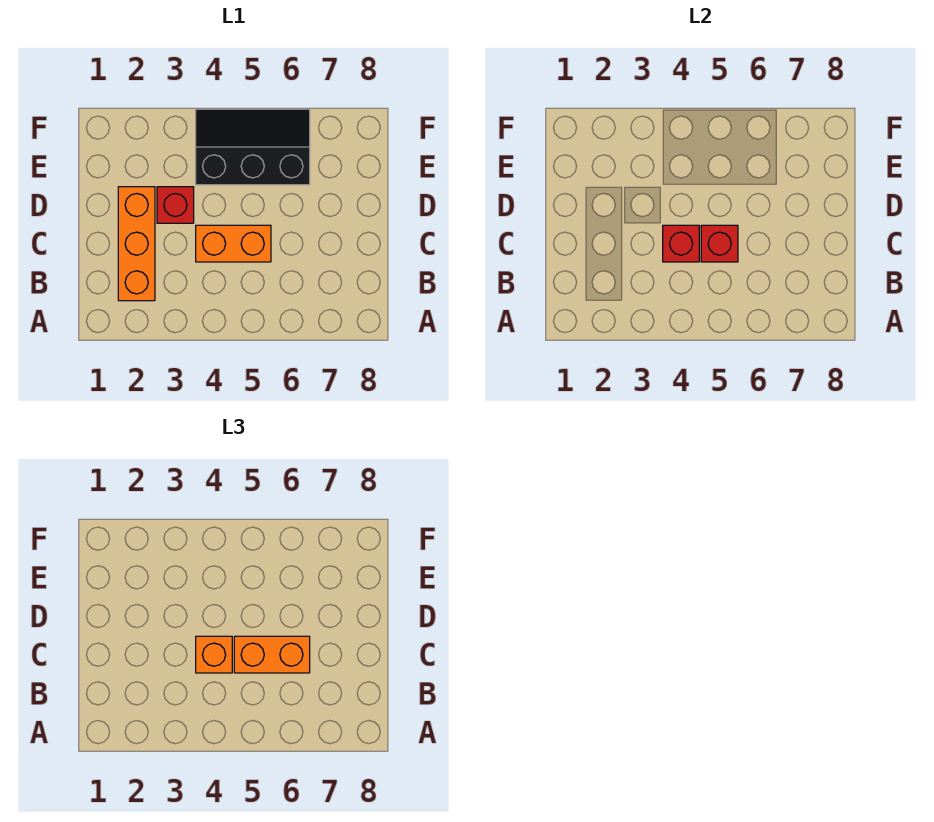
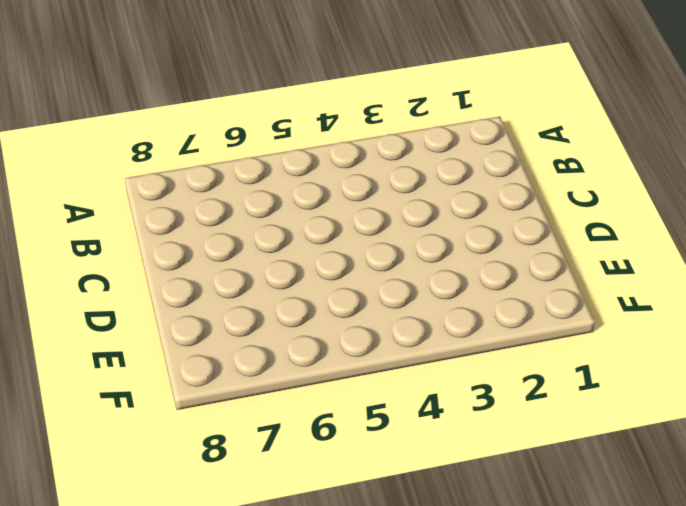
none -> orange 1x3 brick [118,187,155,301]
none -> orange 1x2 brick [196,225,271,262]

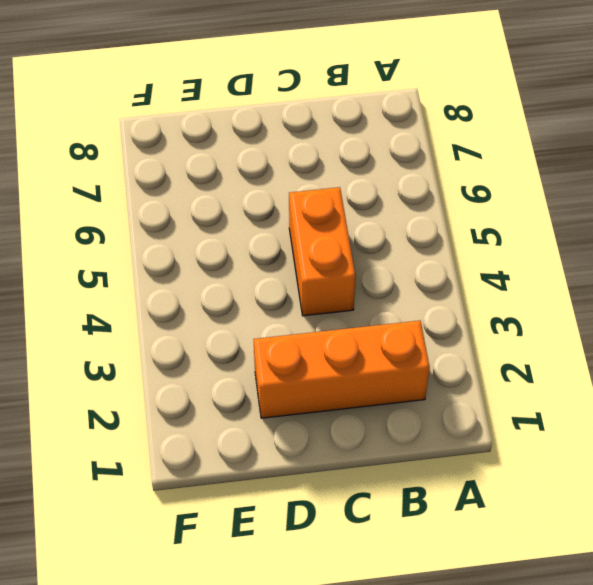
none -> red 1x1 brick [157,187,194,223]
none -> black 2x3 slope [196,109,310,185]

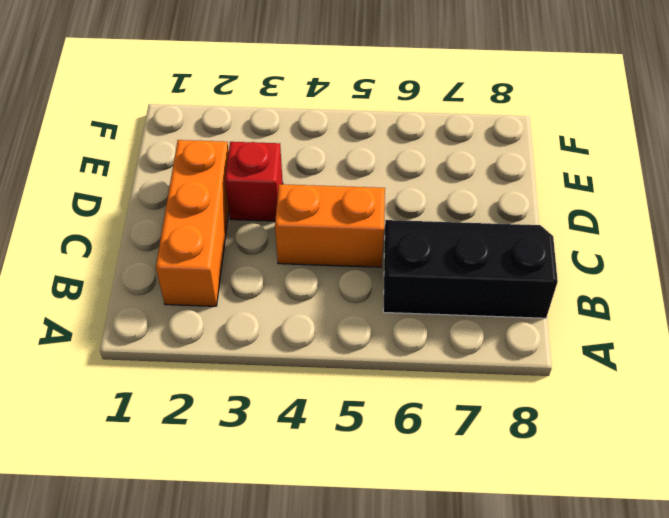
black 2x3 slope [383,220,558,318] -> black 2x3 slope moved to [196,109,310,185]
none -> red 1x1 brick [663,225,699,262]
none -> red 1x1 brick [701,225,738,262]

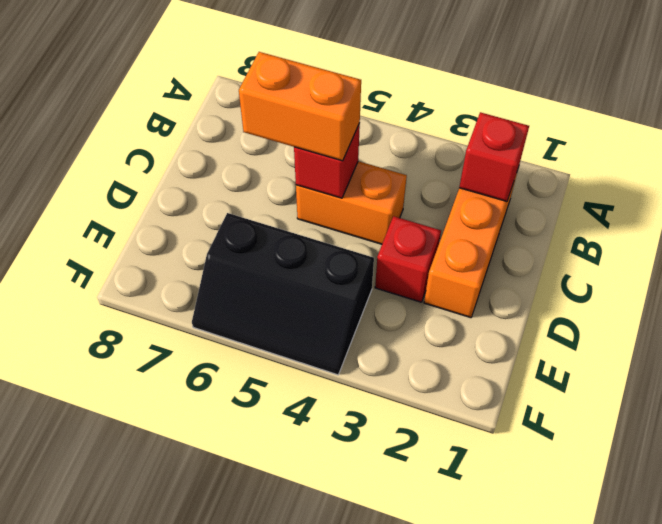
red 1x1 brick [459,112,529,201] -> red 1x1 brick moved to [663,225,699,262]
none -> orange 1x1 brick [196,636,232,673]

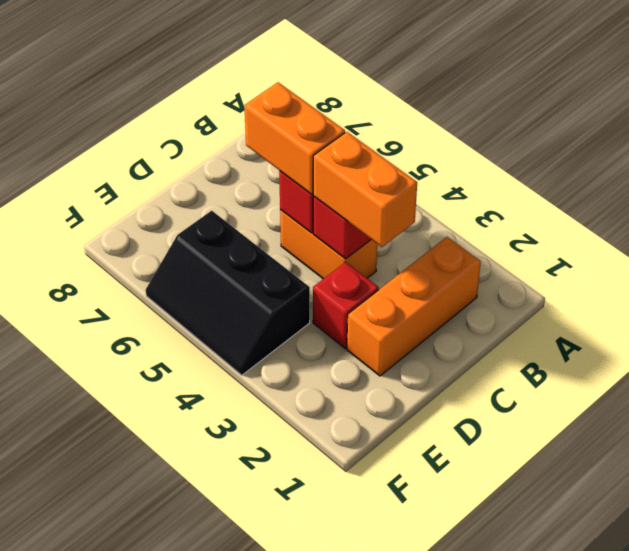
orange 1x2 brick [313,132,417,247] -> orange 1x1 brick [196,636,232,673]

